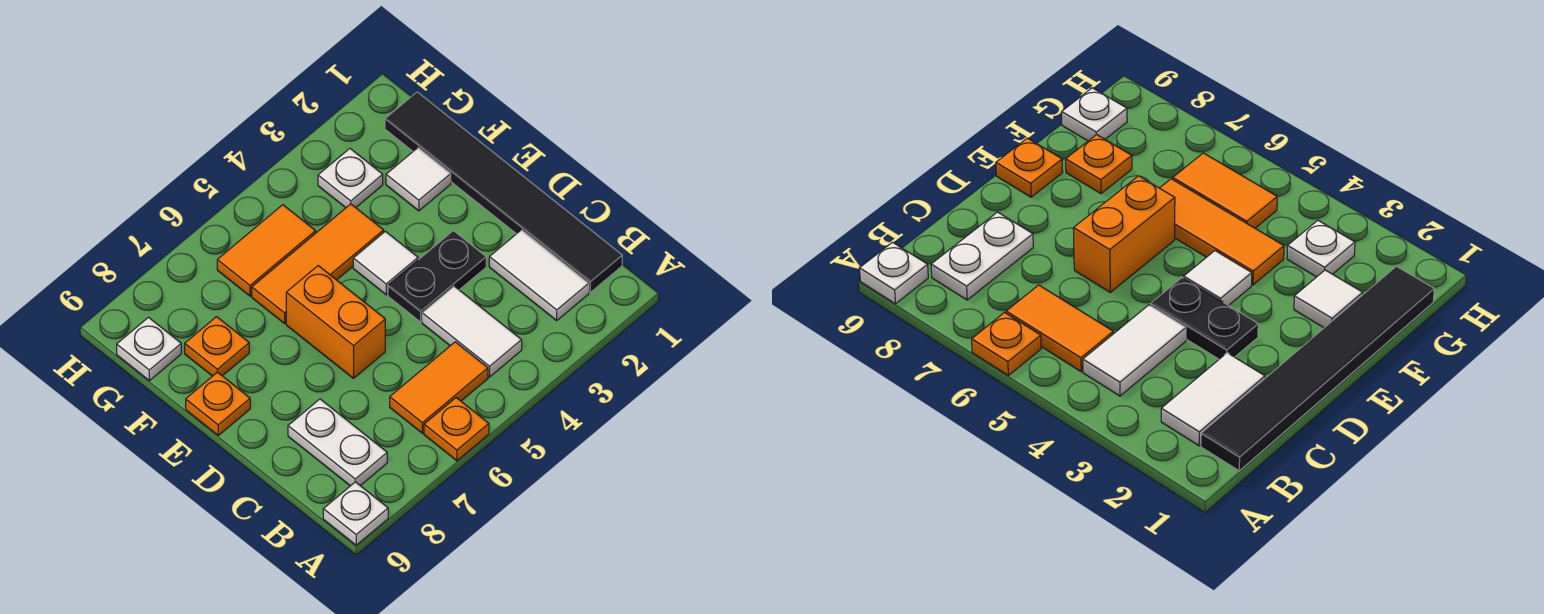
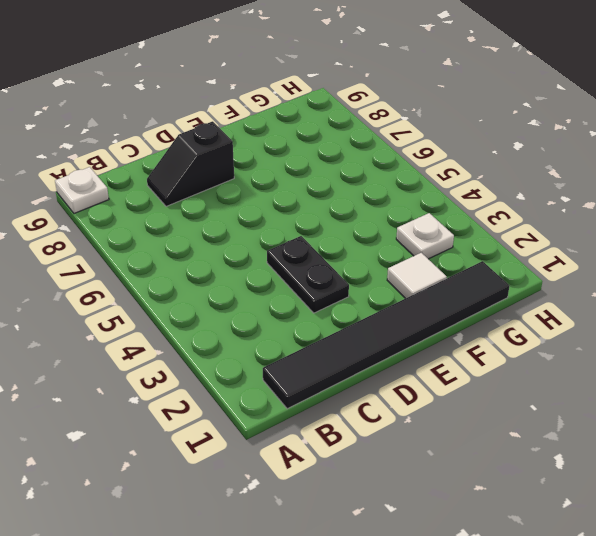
black 1x2 slope [147,121,234,206] -> white 1x2 plate [288,399,387,486]
none -> orange 1x1 plate [424,398,489,461]
none -> white 1x2 tile [489,230,589,320]
none -> white 1x2 tile [422,286,522,377]

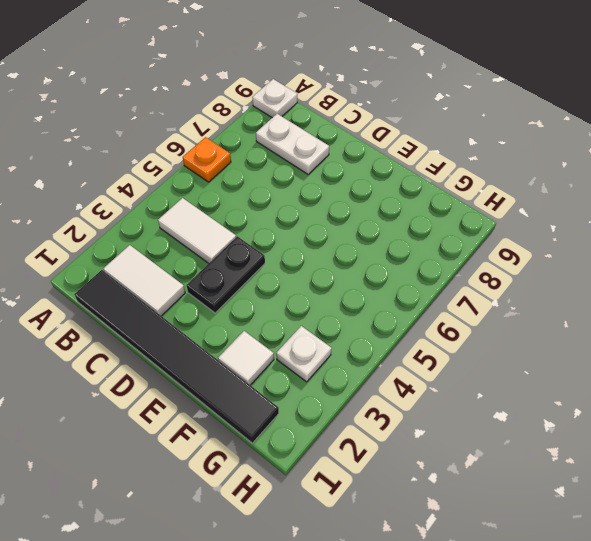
none -> orange 1x2 tile [390,342,488,433]
none -> orange 1x2 brick [286,266,385,378]
none -> white 1x1 tile [353,231,418,295]

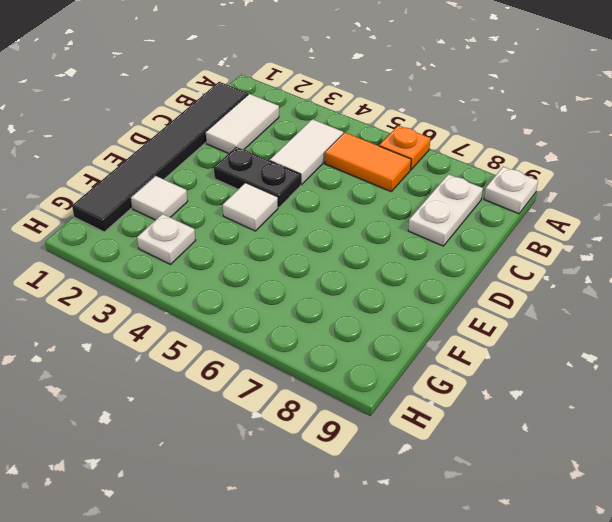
none -> orange 1x2 brick [286,266,385,378]
none -> orange 1x1 plate [186,372,250,435]
none -> orange 1x3 tile [252,204,384,324]

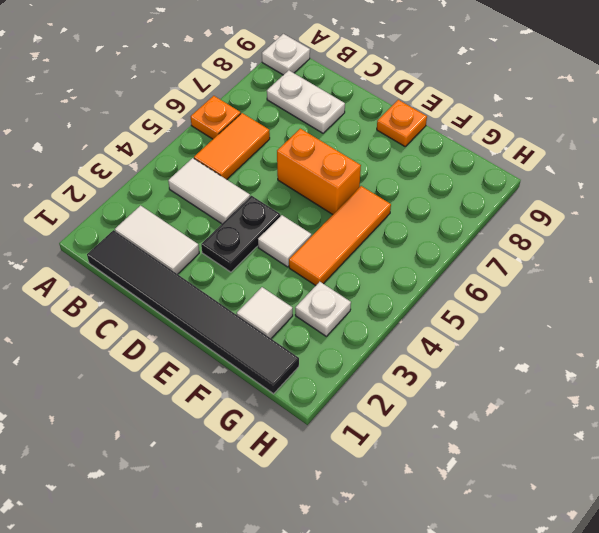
none -> orange 1x1 plate [185,317,249,376]
none -> orange 1x2 tile [217,205,316,296]
none -> white 1x1 plate [117,317,181,381]

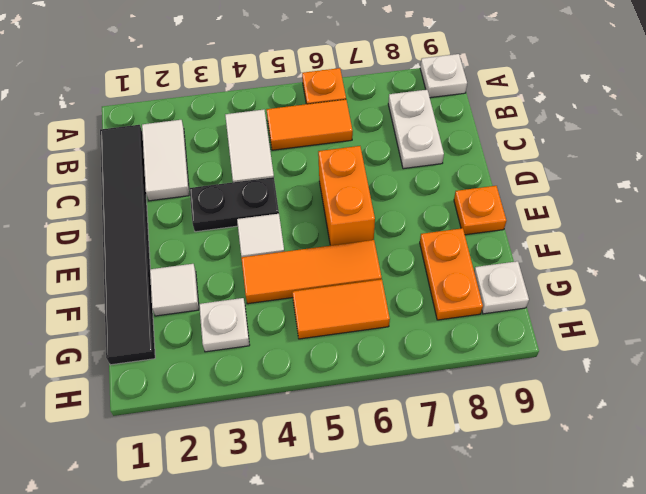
orange 1x2 plate [420,228,483,320] -> orange 1x1 plate [185,317,249,376]

